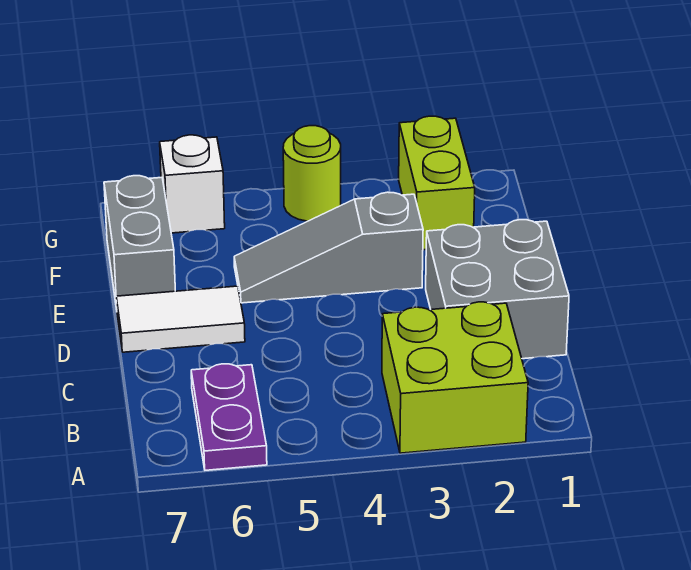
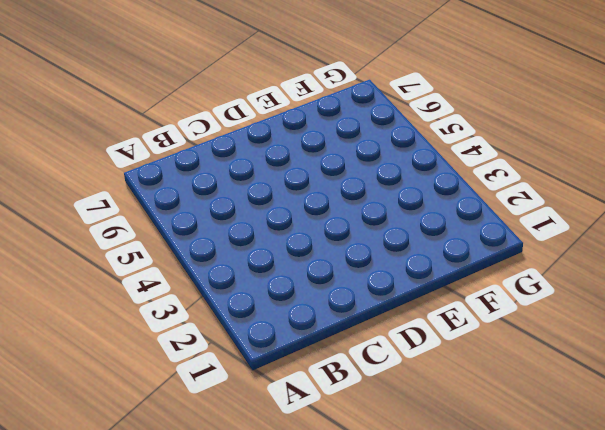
none -> lime 2x2 brick [382,302,528,453]
none -> purple 1x2 plate [191,364,267,470]

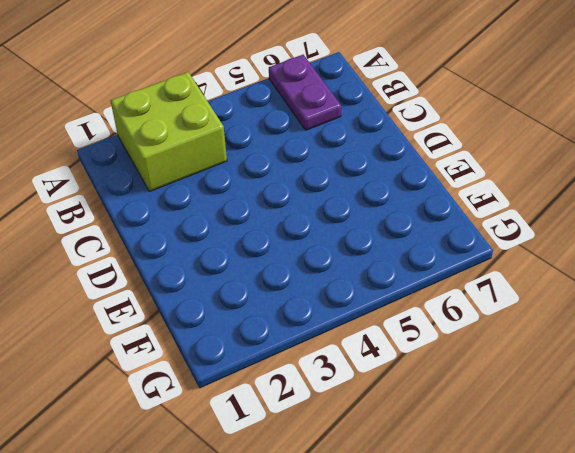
none -> grey 2x2 brick [426,220,569,359]
none -> white 1x2 tile [116,286,245,352]

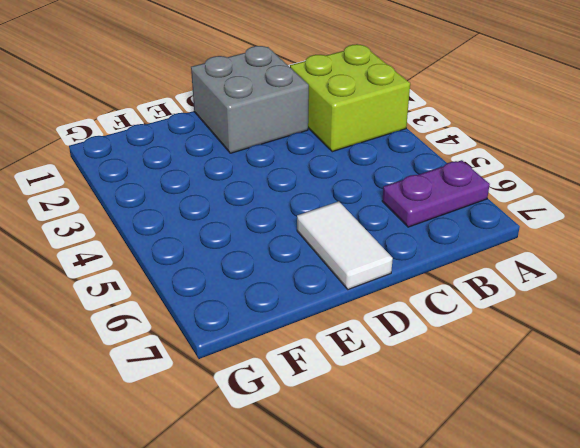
none -> grey 1x3 slope [234,192,423,303]
none -> grey 1x2 brick [104,176,175,309]

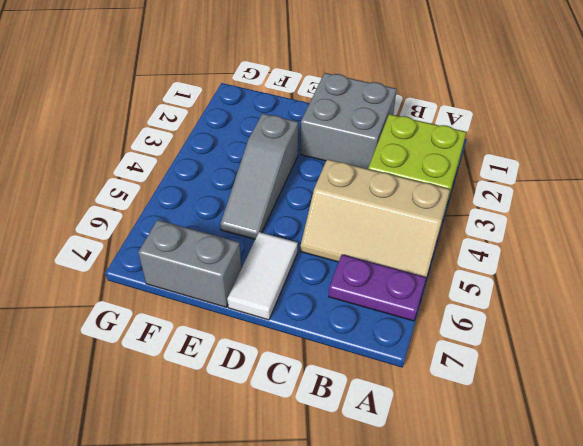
tan 2x3 slope [300,159,450,278] -> none
none -> lime 1x2 brick [399,116,475,250]
none -> lime 1x1 round brick [283,126,341,221]

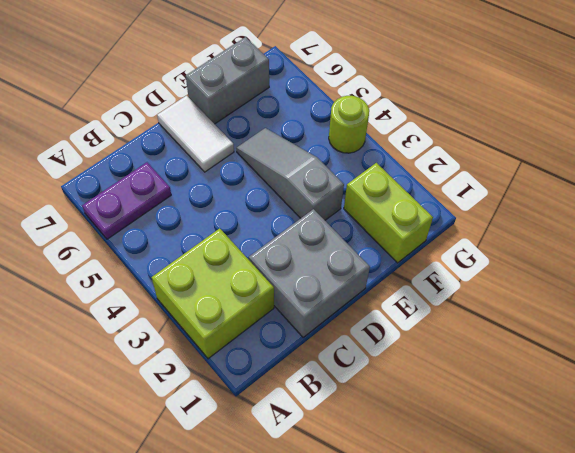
lime 1x2 brick [344,163,433,263] -> lime 1x2 brick turned to [399,116,475,250]
none -> white 1x1 brick [160,135,225,233]

